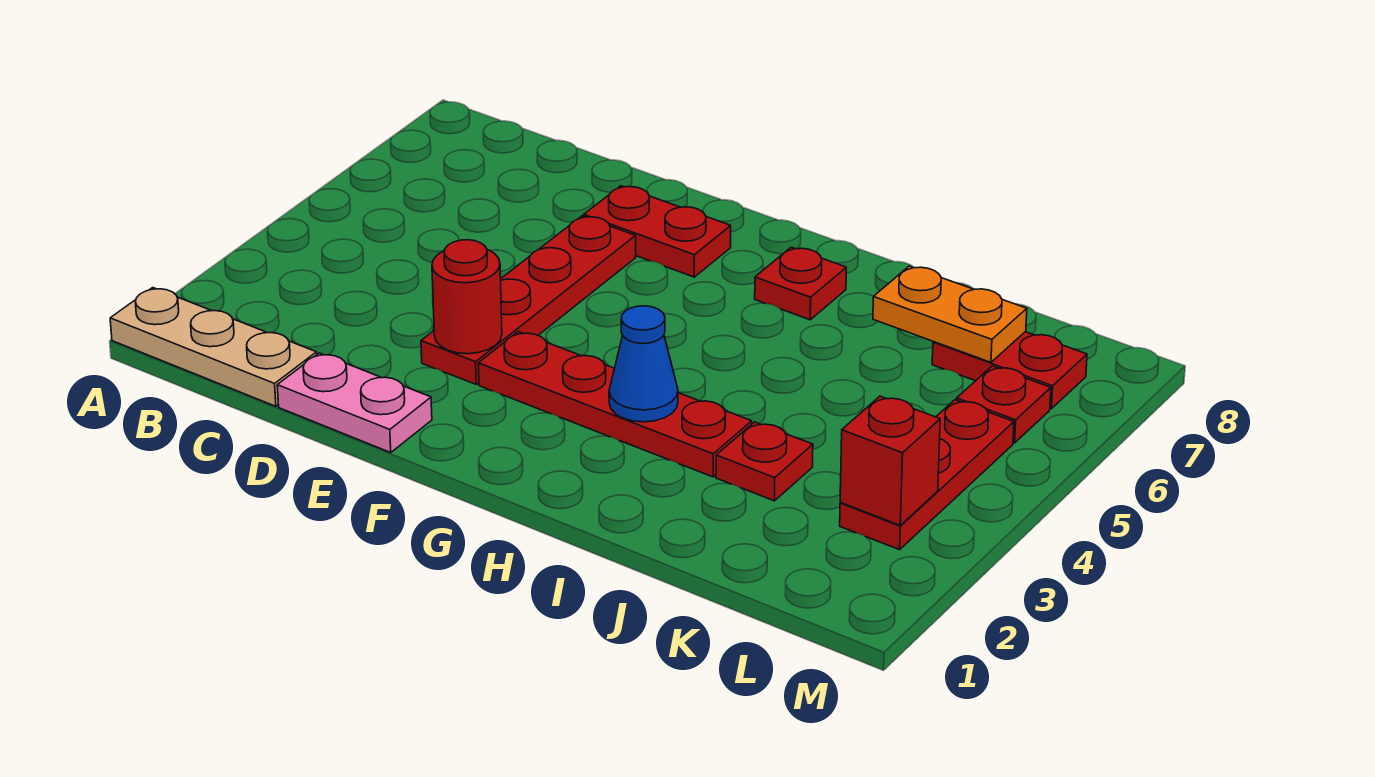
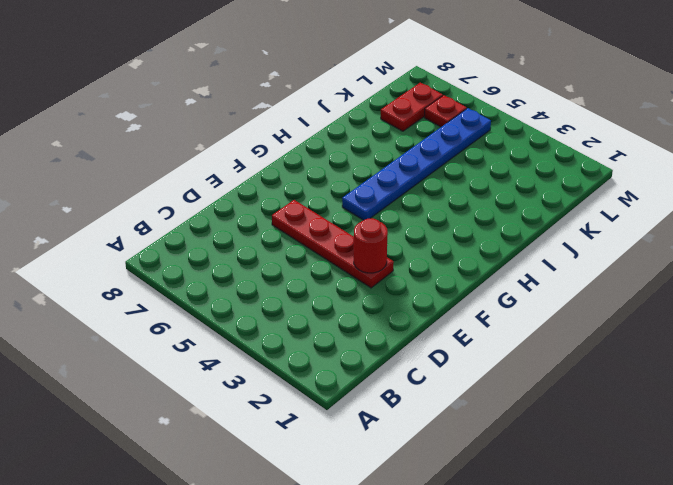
blue 1x6 plate [342,108,491,220] -> red 1x3 plate [840,400,1014,550]
none -> tan 1x3 plate [110,288,317,406]
none -> pink 1x2 plate [277,353,432,452]
none -> red 1x2 plate [584,186,731,277]

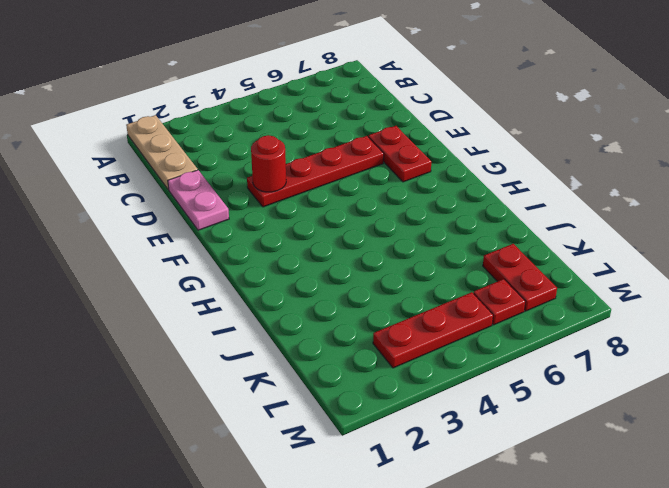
none -> red 1x4 plate [478,332,752,477]
none -> red 1x1 plate [755,247,846,320]
none -> red 1x1 plate [716,422,813,501]

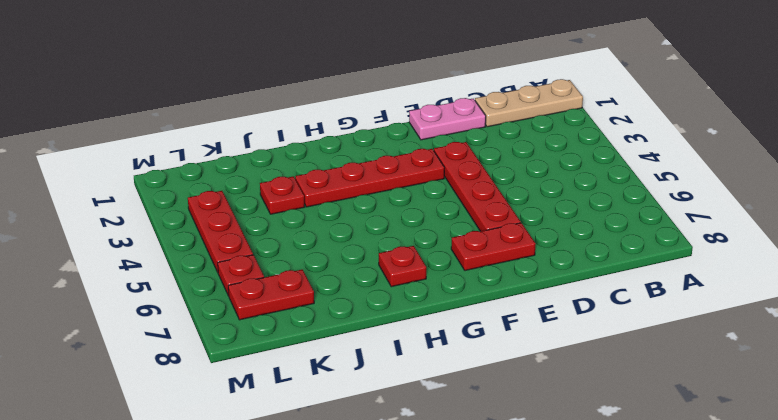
none -> red 1x1 round brick [432,240,502,354]
none -> blue 1x1 cone [609,306,678,422]
none -> orange 1x2 plate [873,266,1027,362]

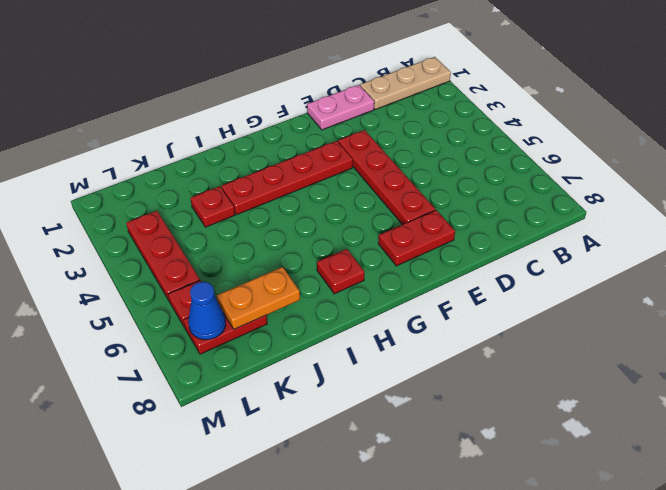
blue 1x1 cone [188,282,226,340] -> blue 1x1 cone moved to [609,306,678,422]
none -> red 1x1 round brick [432,240,502,354]
none -> red 1x1 brick [840,396,940,525]

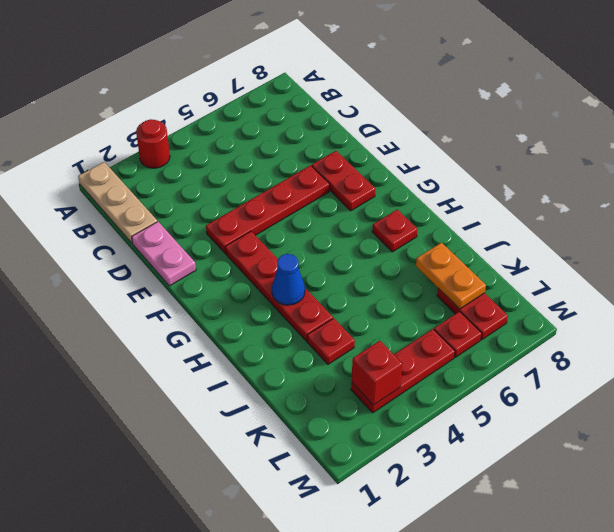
red 1x1 round brick [136,119,170,168] -> red 1x1 round brick moved to [432,240,502,354]

